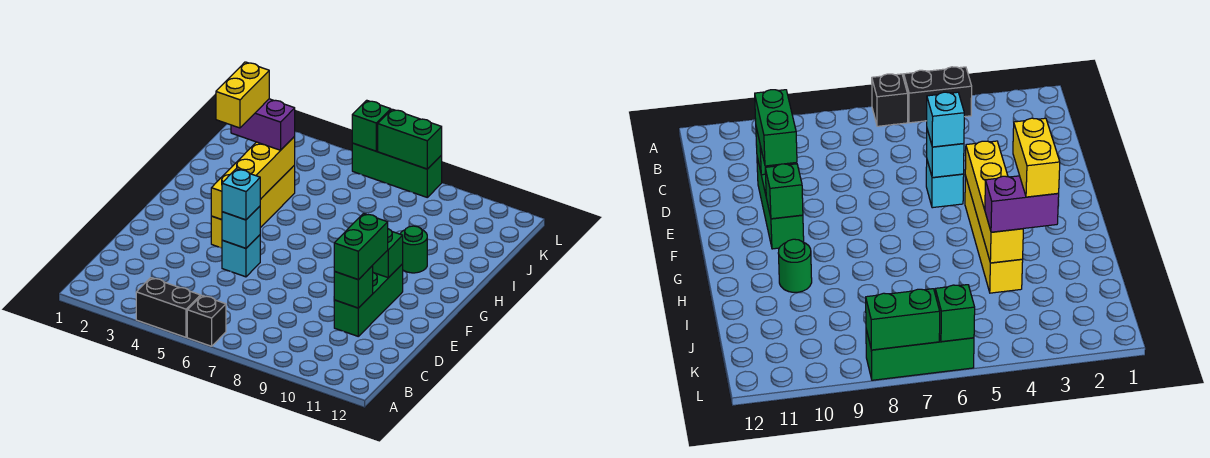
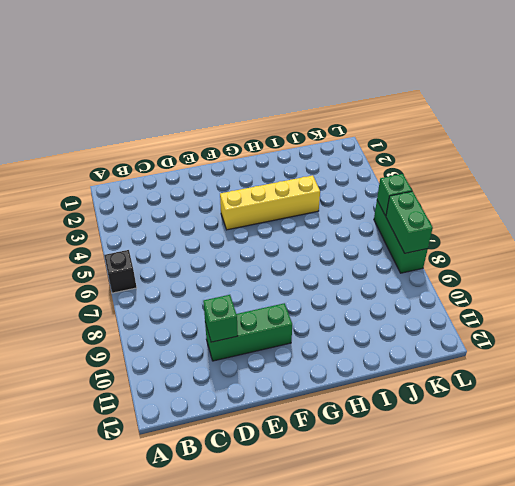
none -> black 1x2 brick [136,278,200,337]
none -> cyan 1x1 brick [222,235,260,277]
none -> green 1x1 round brick [400,226,427,273]

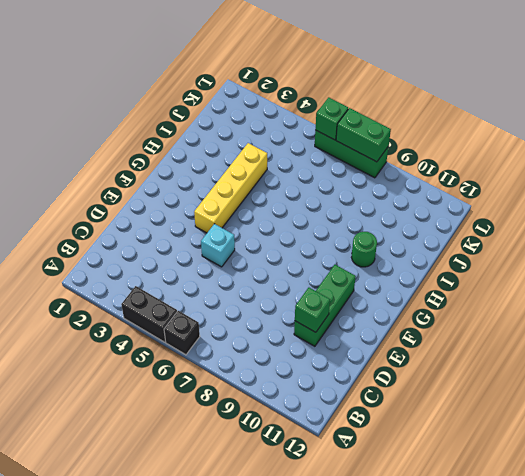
none -> cyan 1x1 brick [222,206,260,248]
none -> yellow 1x4 brick [211,137,295,220]
none -> green 1x1 brick [372,229,403,278]

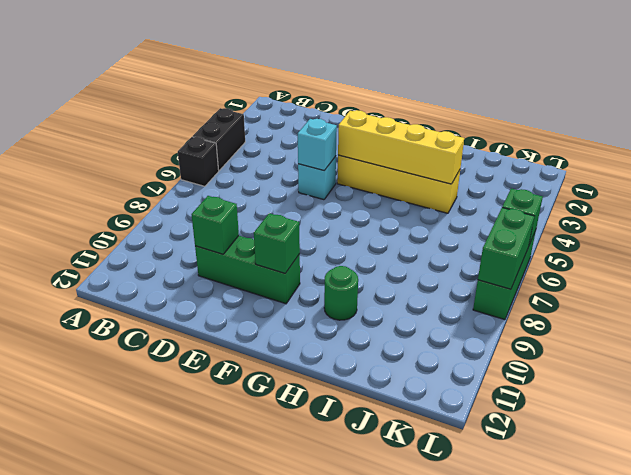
none -> green 1x2 brick [334,213,388,280]
none -> cyan 1x1 brick [222,169,260,220]
none -> purple 1x2 brick [231,99,295,150]

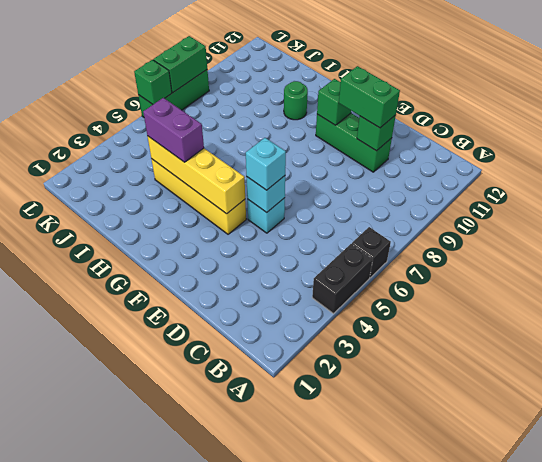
purple 1x2 brick [143,98,204,162] -> purple 1x2 brick turned to [231,99,295,150]
none -> yellow 1x2 brick [216,62,269,128]

